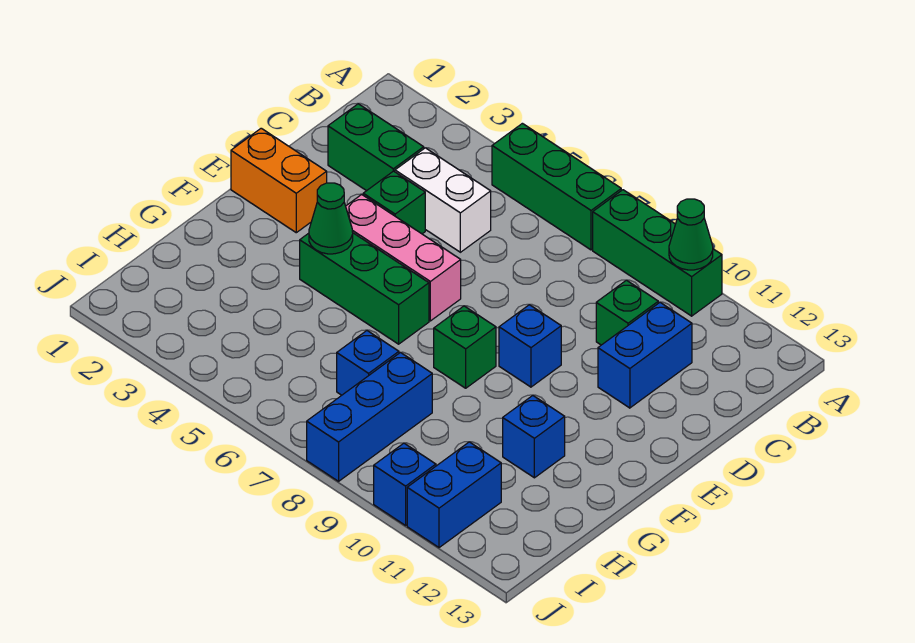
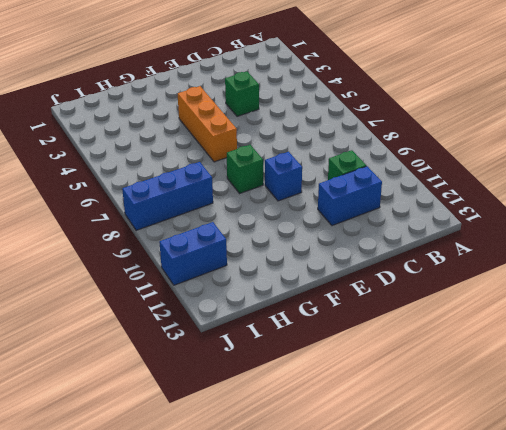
orange 1x3 brick [178,86,237,162] -> green 1x3 brick [300,233,429,344]
none -> green 1x3 brick [492,123,621,250]
none -> green 1x3 brick [593,190,722,316]
none -> green 1x2 brick [328,104,424,191]

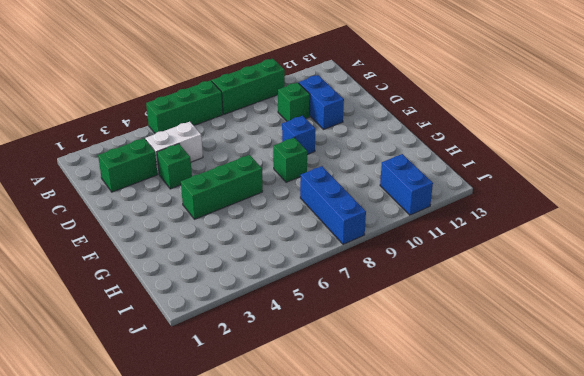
none -> orange 1x2 brick [231,128,327,233]
none -> pink 1x3 brick [346,195,461,321]
none -> blue 1x1 brick [503,396,565,478]

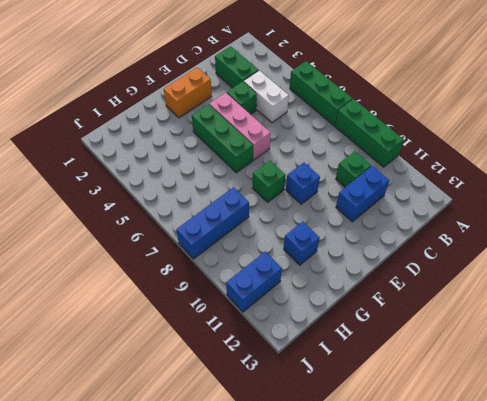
orange 1x2 brick [164,67,212,118] -> orange 1x2 brick turned to [231,128,327,233]
none -> blue 1x1 brick [337,331,399,395]
none -> blue 1x1 brick [374,443,436,525]
none -> green 1x1 cone [669,199,713,270]

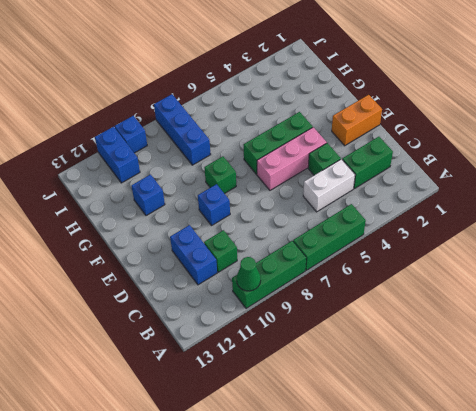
none -> blue 1x1 brick [337,331,399,395]
none -> green 1x1 cone [309,183,353,254]

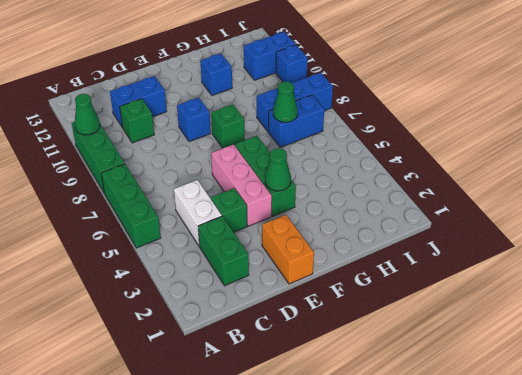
blue 1x2 brick [269,95,324,147] -> blue 1x1 brick [337,331,399,395]
green 1x1 cone [273,82,298,122] -> none

